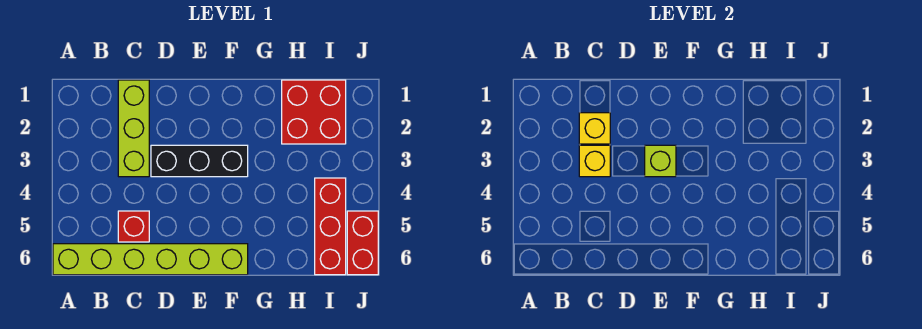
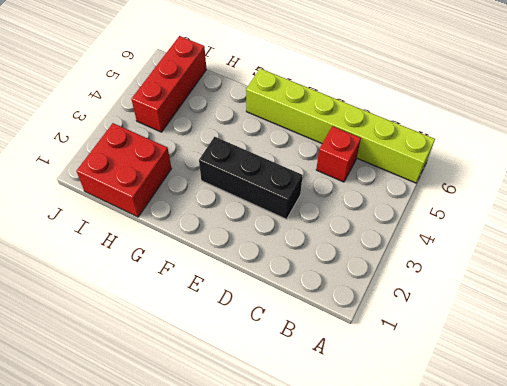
none -> lime 1x3 brick [118,80,149,177]
none -> red 1x2 brick [347,211,378,275]

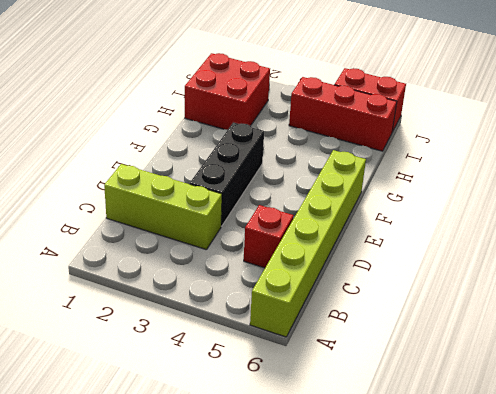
none -> yellow 1x1 brick [579,113,610,144]
none -> yellow 1x1 brick [579,145,610,177]

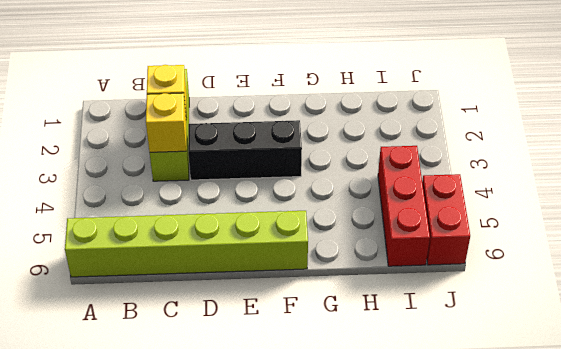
none -> red 1x1 brick [118,211,149,242]
none -> red 2x2 brick [282,80,346,144]

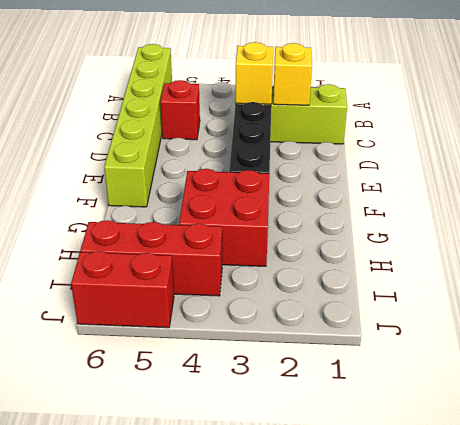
red 2x2 brick [179,169,269,266] -> red 2x2 brick moved to [282,80,346,144]
none -> lime 1x1 brick [645,145,676,177]

